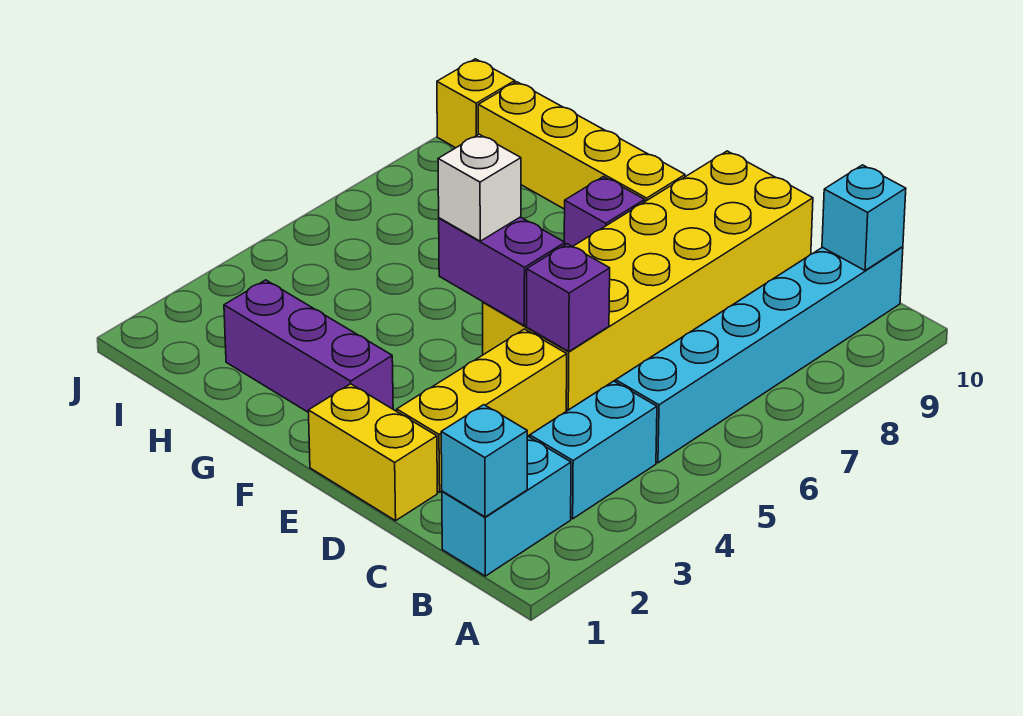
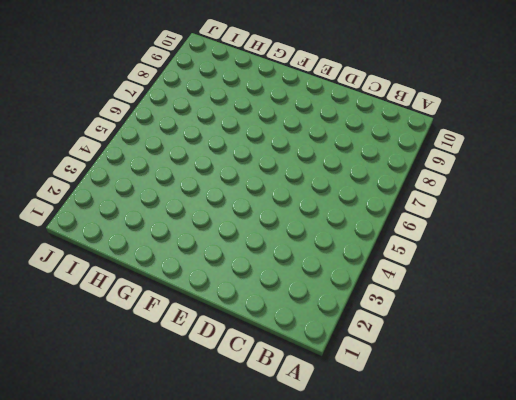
none -> cyan 1x2 brick [442,436,571,576]
none -> cyan 1x2 brick [530,381,657,519]
none -> cyan 1x6 brick [616,247,903,463]

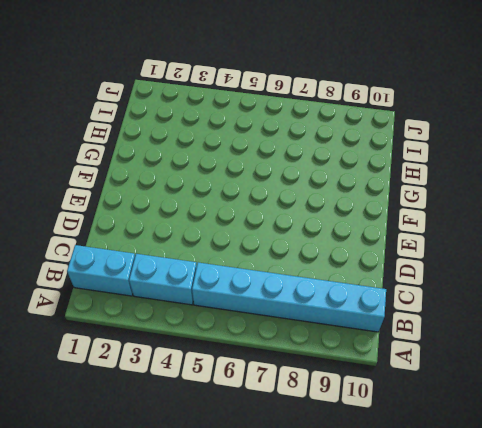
none -> yellow 1x2 brick [308,384,437,521]
none -> yellow 1x3 brick [397,329,567,492]
none -> yellow 2x6 brick [483,151,813,410]

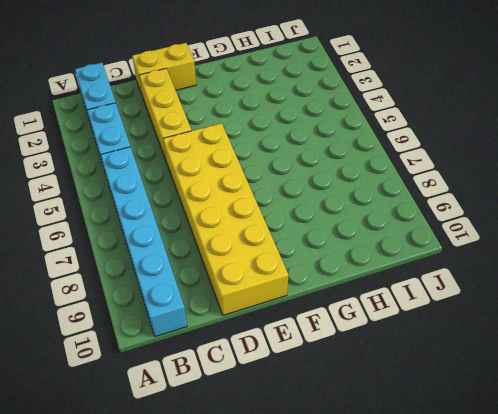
none -> purple 1x3 brick [224,280,393,413]
none -> purple 1x1 brick [564,177,645,247]
none -> yellow 1x4 brick [478,82,685,209]

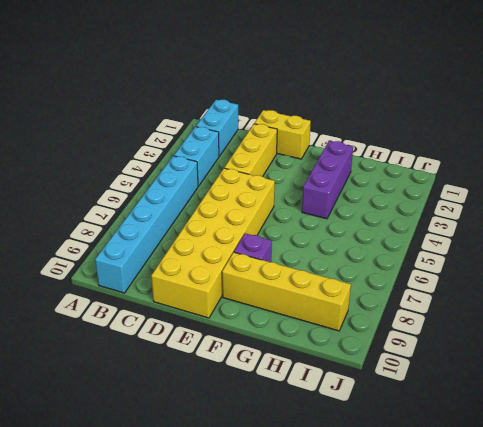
purple 1x3 brick [302,141,353,219] -> purple 1x3 brick turned to [224,280,393,413]
none -> yellow 1x1 brick [437,59,515,148]
none -> cyan 1x1 brick [441,405,527,517]
none -> cyan 1x1 brick [822,165,906,271]

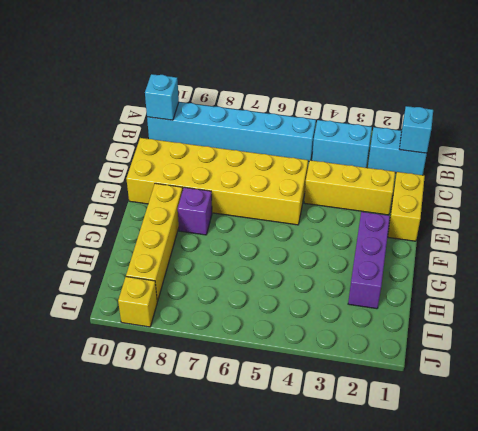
none -> purple 1x1 brick [527,244,610,351]
none -> purple 1x2 brick [439,217,565,326]
none -> white 1x1 brick [438,134,521,241]

